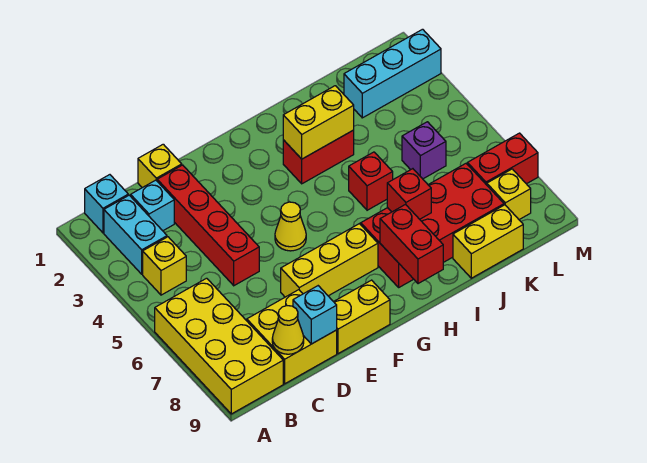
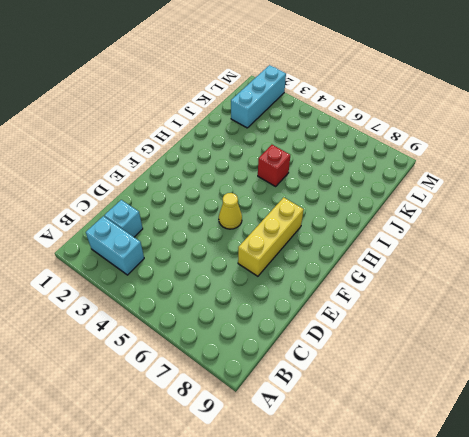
none -> yellow 2x4 brick [155,278,283,414]
none -> cyan 1x1 brick [85,175,128,233]
none -> yellow 1x1 brick [143,237,186,295]

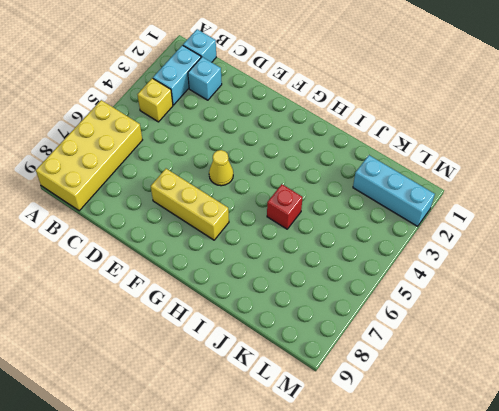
none -> yellow 2x2 brick [247,290,337,384]
none -> yellow 1x1 brick [138,144,182,188]
none -> red 1x4 brick [157,165,259,286]

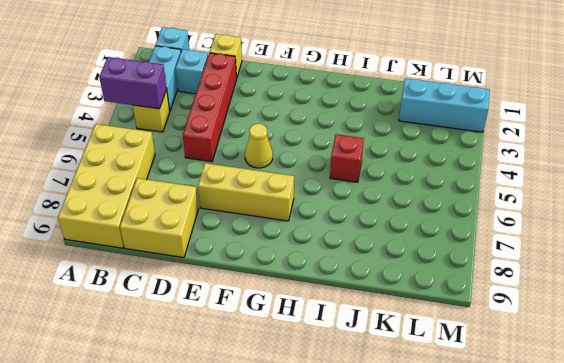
purple 1x2 brick [99,57,167,109] -> none
none -> yellow 1x2 brick [334,280,390,354]
none -> red 1x2 brick [283,130,354,184]
none -> red 2x4 brick [361,164,504,287]

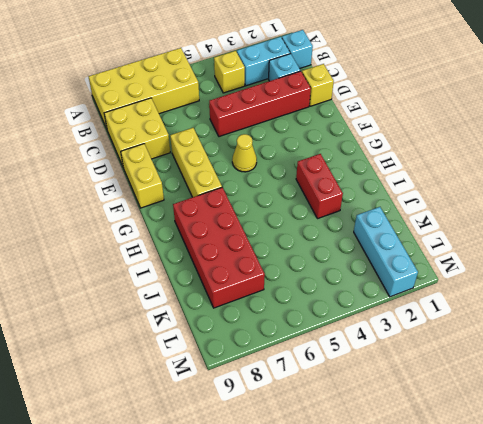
none -> red 1x1 brick [349,152,393,210]
none -> yellow 1x2 brick [453,205,523,278]
none -> purple 1x1 brick [402,122,446,179]

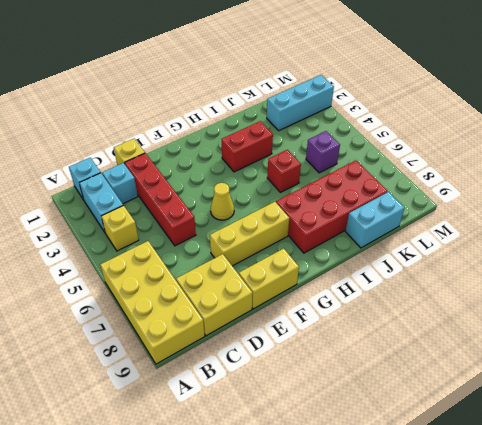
cyan 1x2 brick [346,192,405,248] -> yellow 1x2 brick [453,205,523,278]
none -> red 1x2 brick [467,133,538,185]
none -> yellow 1x1 brick [487,169,531,220]
none -> yellow 1x1 cone [272,306,304,354]

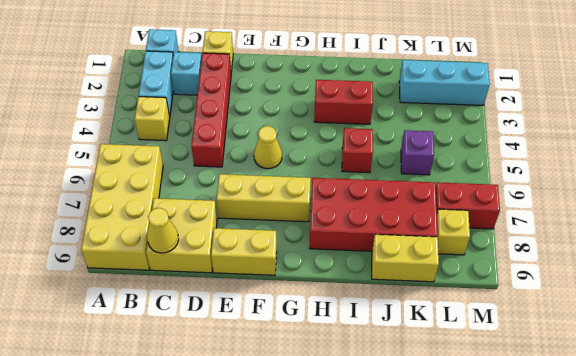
none -> cyan 1x1 brick [293,286,337,344]
none -> yellow 1x2 brick [283,86,354,159]
none -> red 1x2 brick [380,205,443,284]

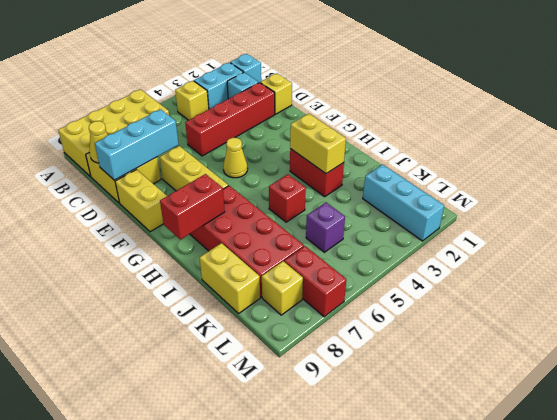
cyan 1x3 brick [95,109,179,180] -> cyan 1x1 brick [293,286,337,344]
none -> red 1x1 brick [387,169,431,219]

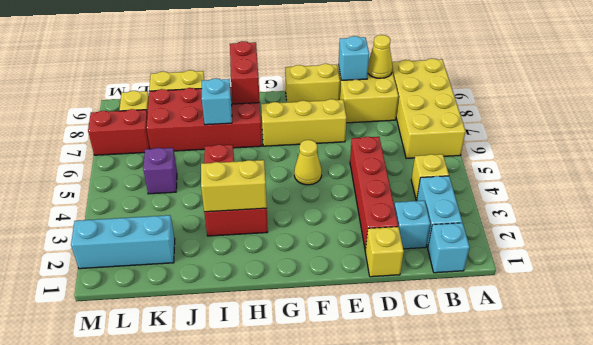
cyan 1x1 brick [202,78,232,125] -> red 1x1 brick [387,169,431,219]

